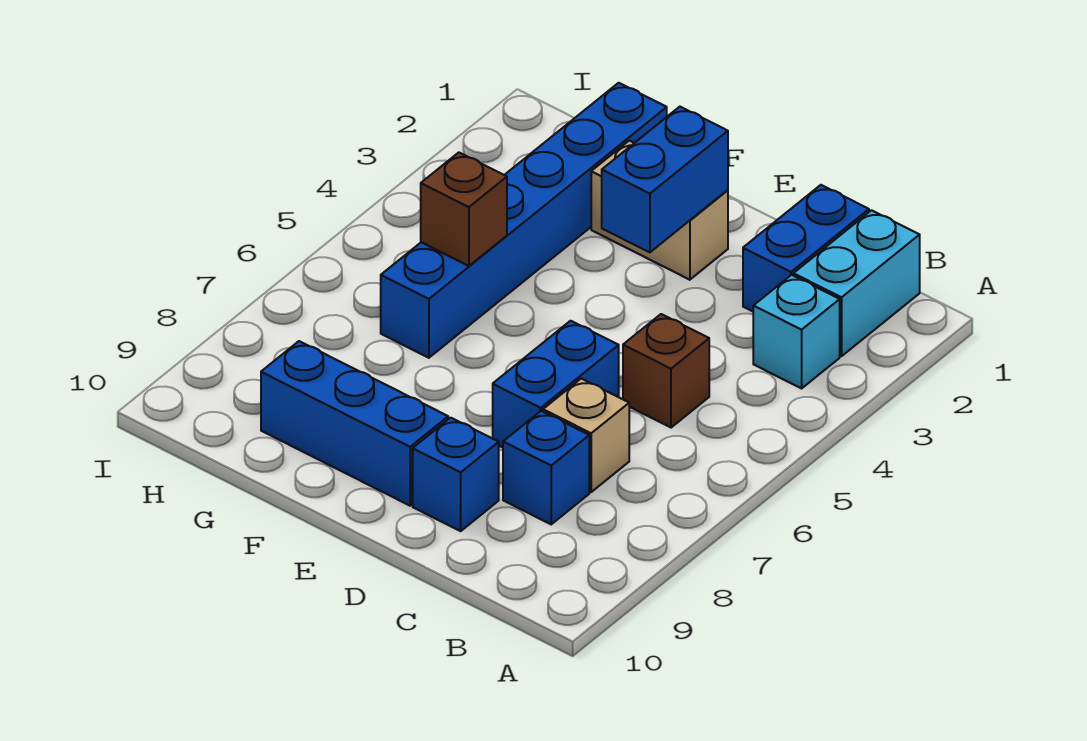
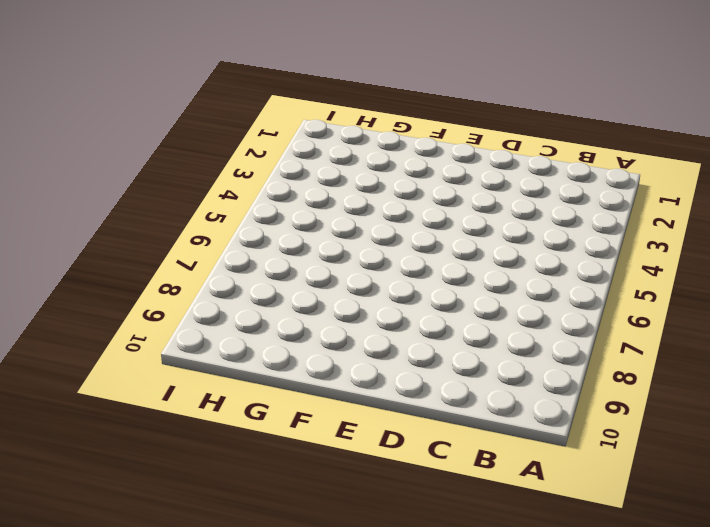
none -> cyan 1x2 brick [793,210,920,356]
none -> cyan 1x1 brick [753,275,840,388]
none -> blue 1x2 brick [743,185,869,311]

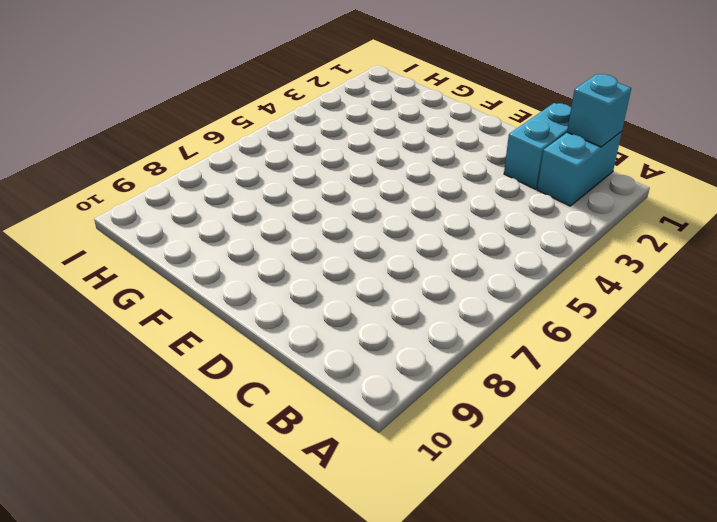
cyan 1x1 brick [567,74,631,147] -> cyan 1x1 brick moved to [753,275,840,388]
cyan 1x2 brick [504,103,571,189] -> blue 1x2 brick [743,185,869,311]
none -> brown 1x1 brick [623,314,709,428]
none -> tan 1x1 brick [543,379,629,492]
none -> blue 1x1 brick [503,411,589,524]

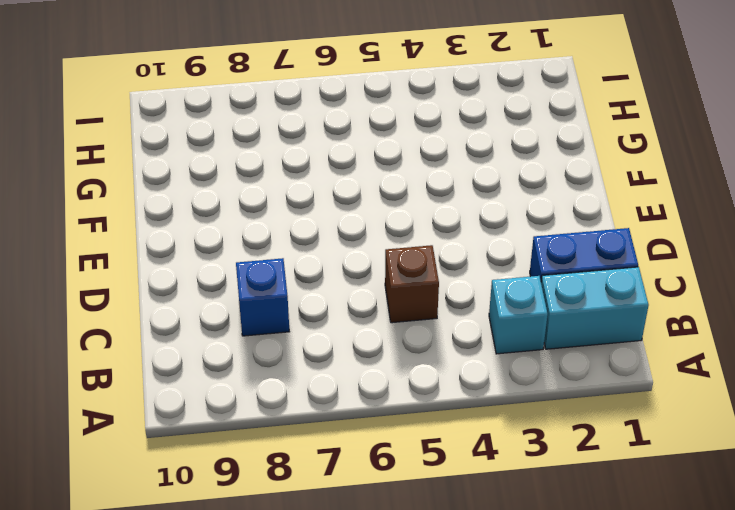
none -> tan 1x1 brick [543,379,629,492]
none -> blue 1x2 brick [493,321,619,448]
none -> blue 1x1 brick [413,418,499,531]

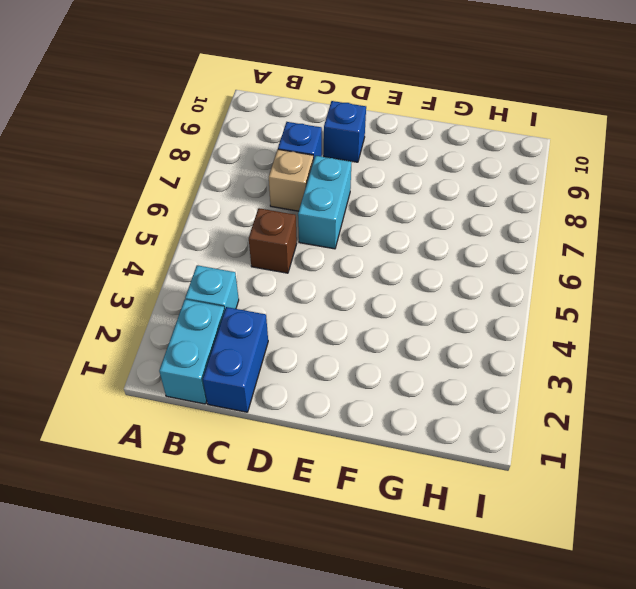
cyan 1x2 brick [298,156,352,249] -> blue 1x2 brick [493,321,619,448]
none -> tan 1x2 brick [591,141,728,280]
none -> blue 1x3 brick [261,341,448,506]
none -> blue 1x6 brick [381,83,667,358]

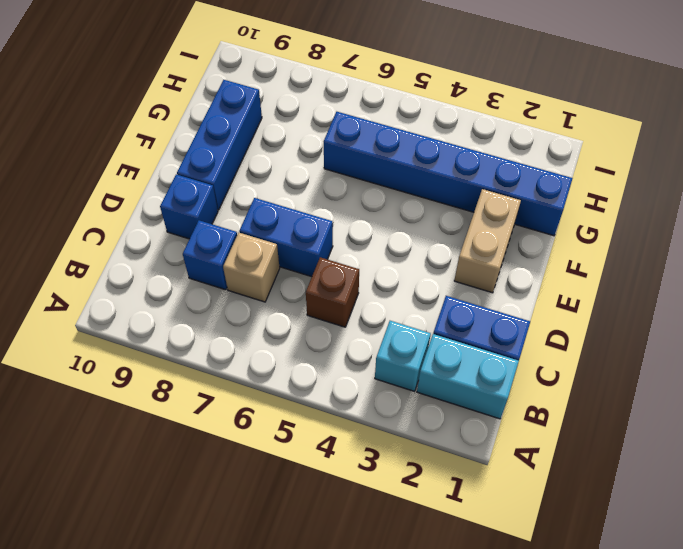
none -> blue 1x2 brick [602,107,728,252]
none -> brown 1x1 brick [421,153,507,266]

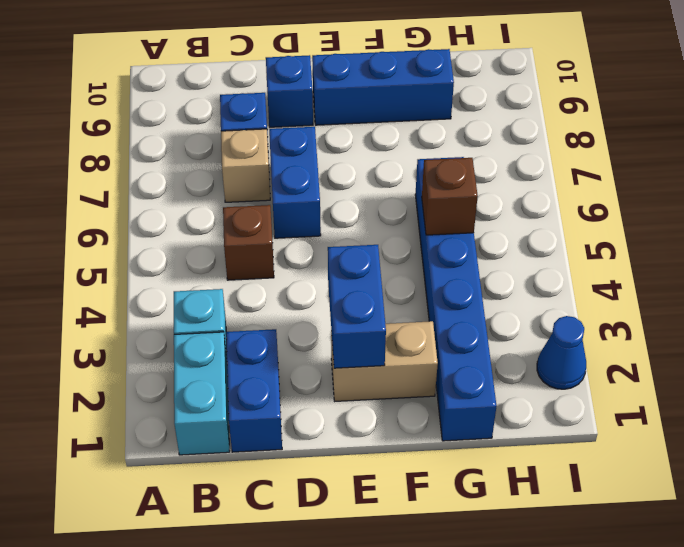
blue 1x1 cone [537,316,586,389] -> none

